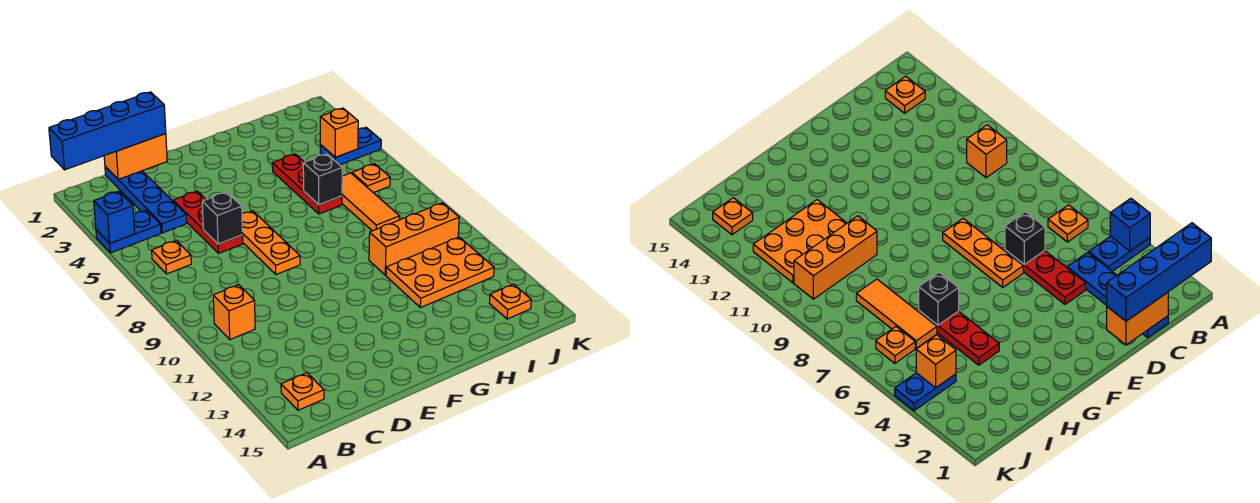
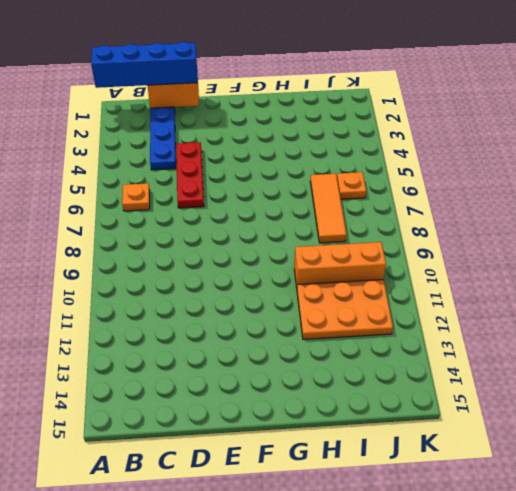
none -> blue 1x2 plate [96,210,161,253]
none -> orange 1x1 brick [213,285,255,339]
none -> orange 1x1 plate [281,373,324,410]

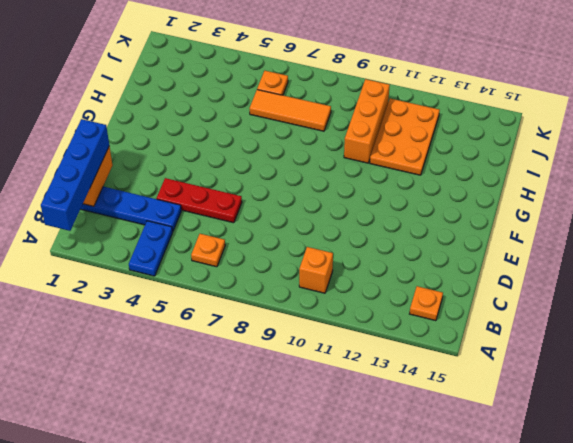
none -> orange 1x3 plate [242,211,300,274]
none -> red 1x3 plate [272,154,342,214]
none -> blue 1x2 plate [320,127,381,165]

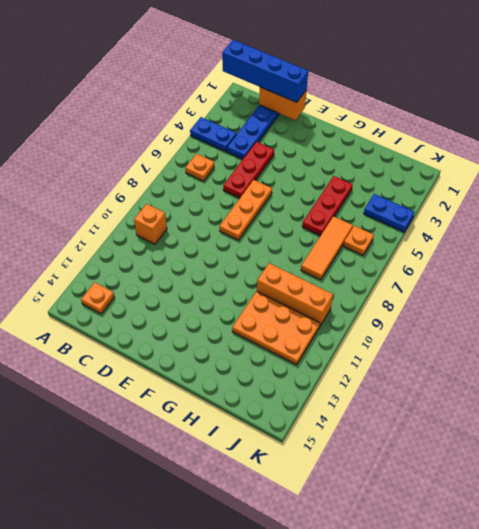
none -> orange 1x1 plate [489,284,531,319]
none -> blue 1x1 brick [94,191,135,243]
none -> black 1x1 brick [202,192,242,244]

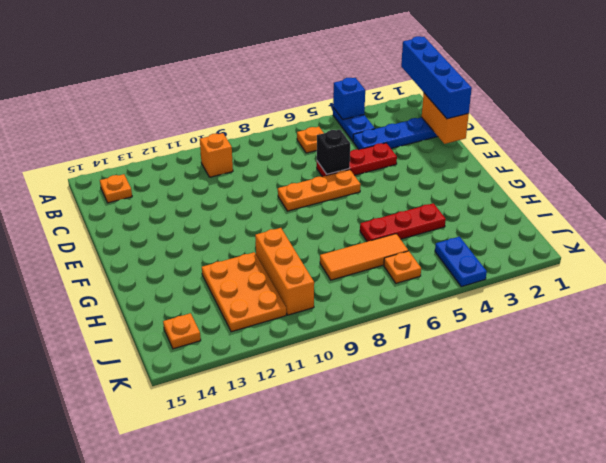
none -> black 1x1 brick [303,154,342,205]
none -> orange 1x1 brick [320,108,358,157]

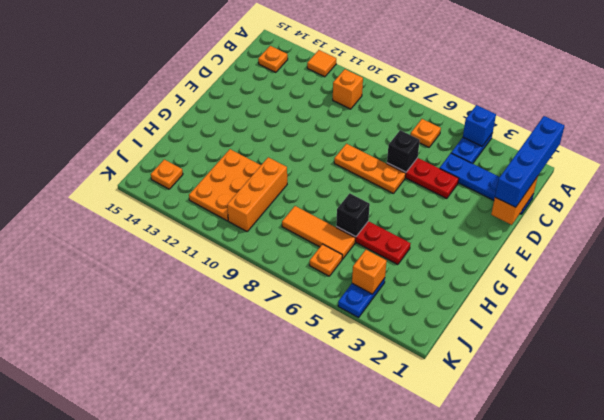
orange 1x1 tile [307,50,336,77] -> none

